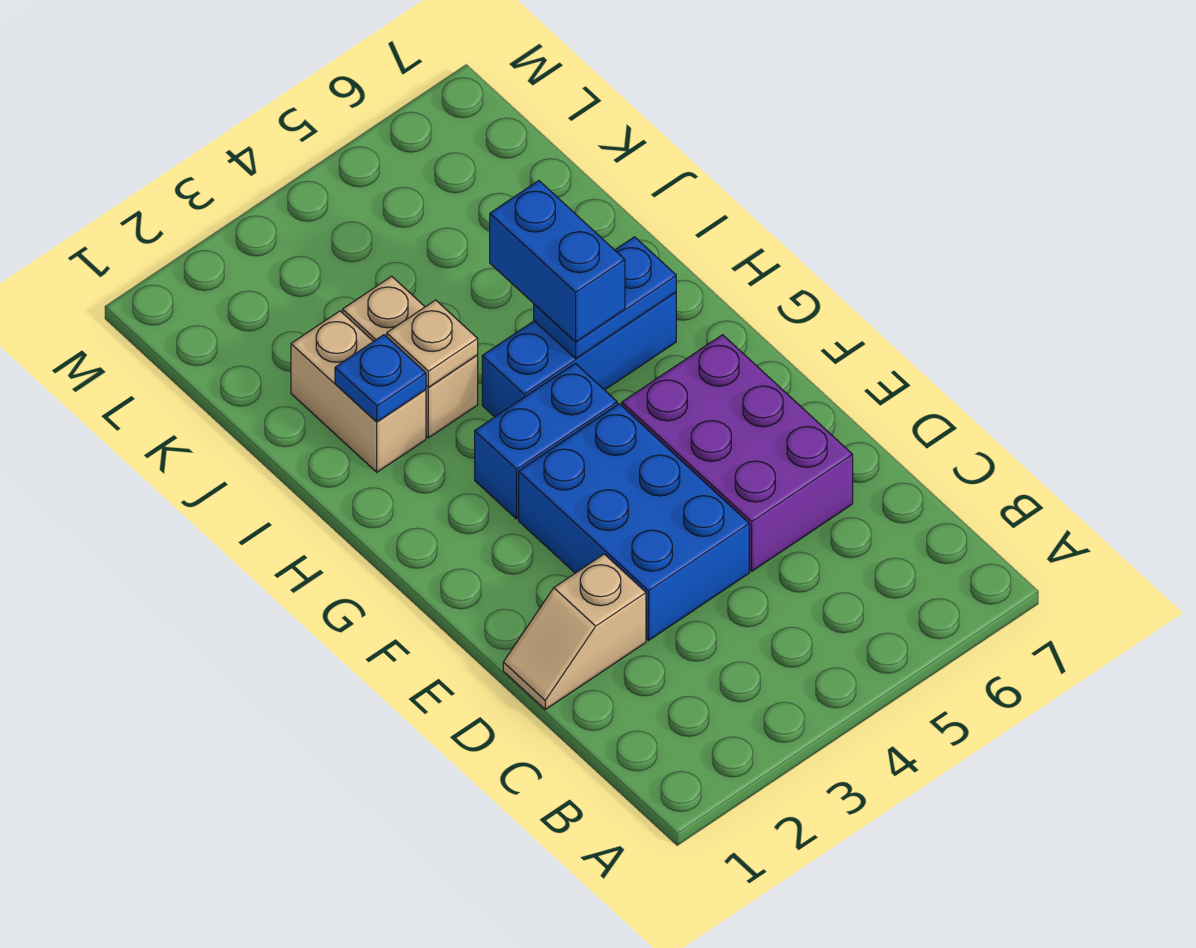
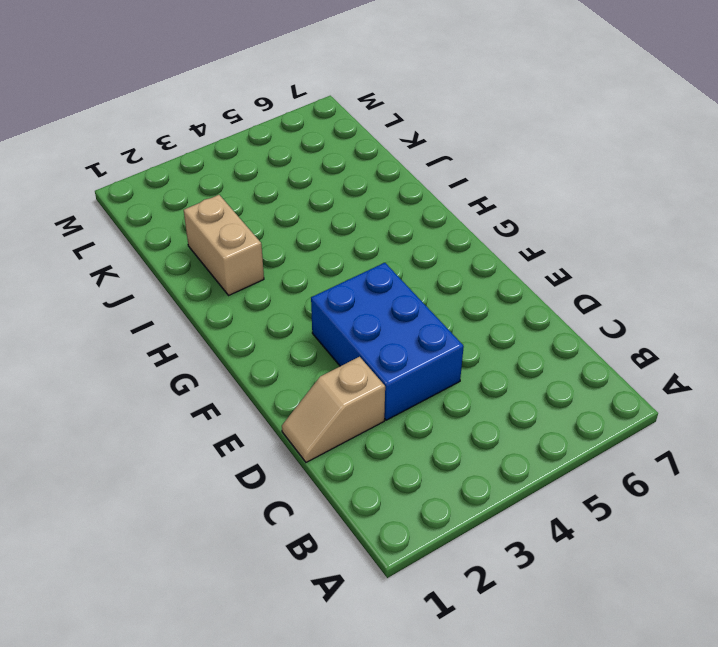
none -> purple 2x3 brick [622,335,853,571]
none -> blue 1x2 brick [475,363,617,519]

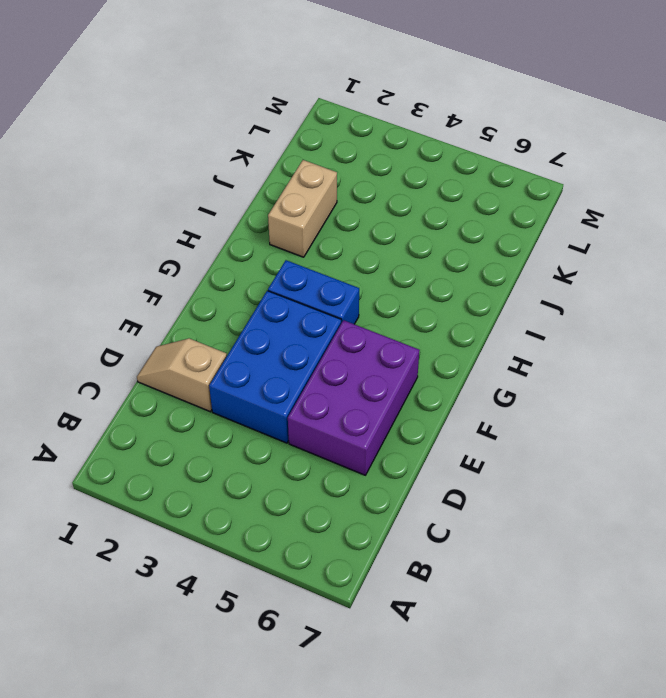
none -> blue 1x3 brick [482,292,676,417]
none -> tan 1x2 brick [343,276,478,438]

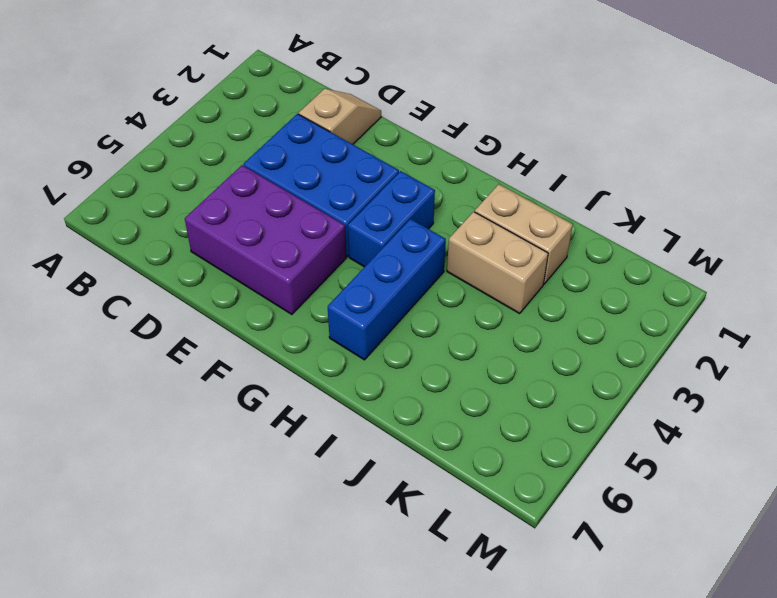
none -> blue 1x2 plate [534,237,676,359]
none -> blue 1x1 plate [335,335,426,422]

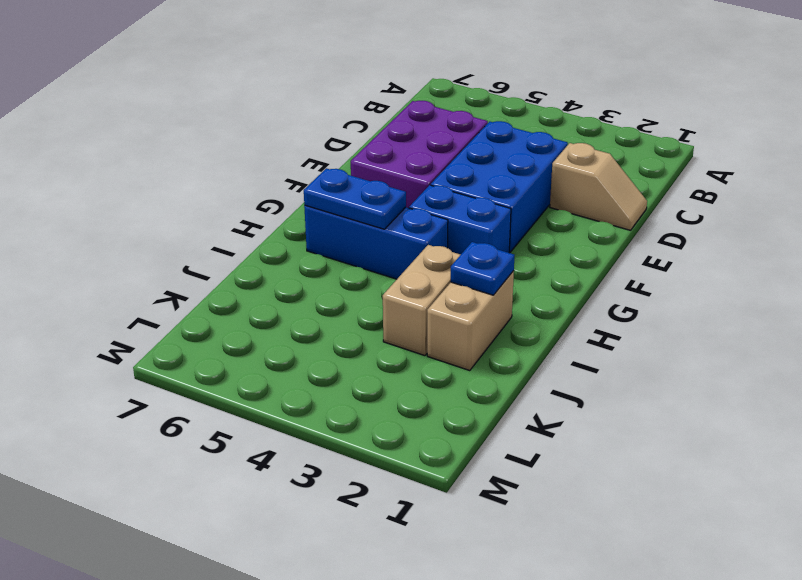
none -> tan 1x1 plate [387,300,478,387]
none -> blue 1x2 brick [490,181,625,342]

